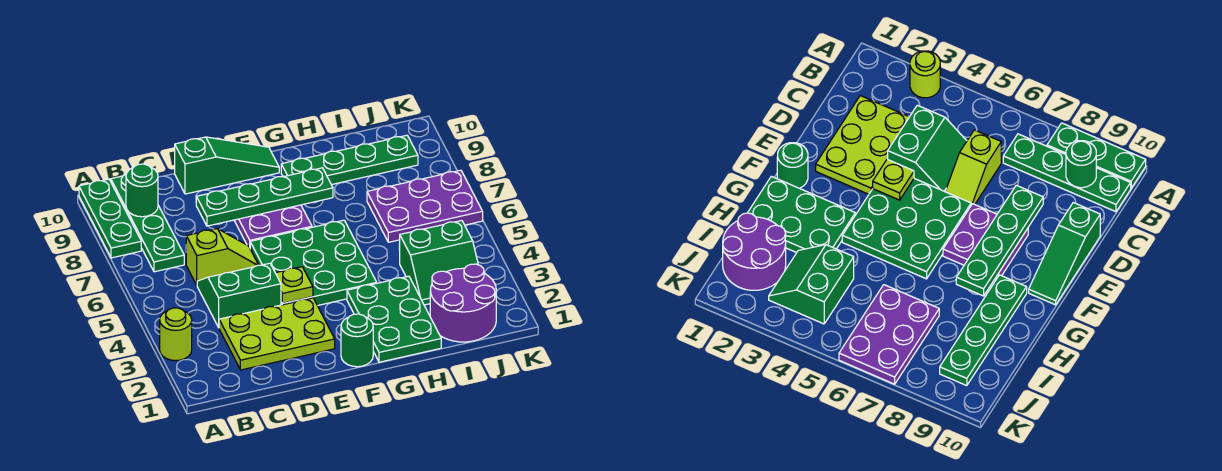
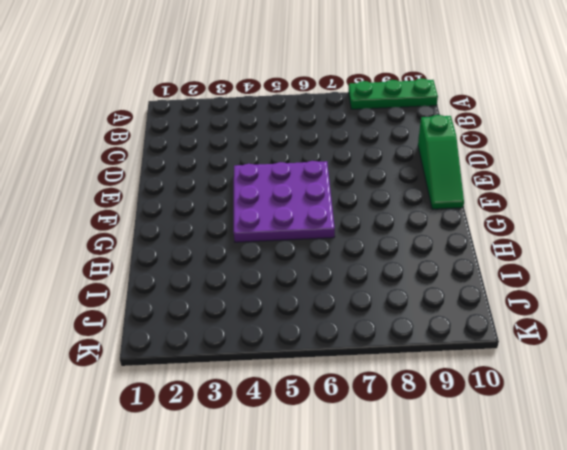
purple 3x3 plate [234,161,335,242] -> green 3x3 plate [250,220,377,306]
none -> lime 1x1 round brick [160,308,192,361]
none -> green 1x4 plate [111,175,184,272]
none -> lime 2x3 plate [219,298,335,370]

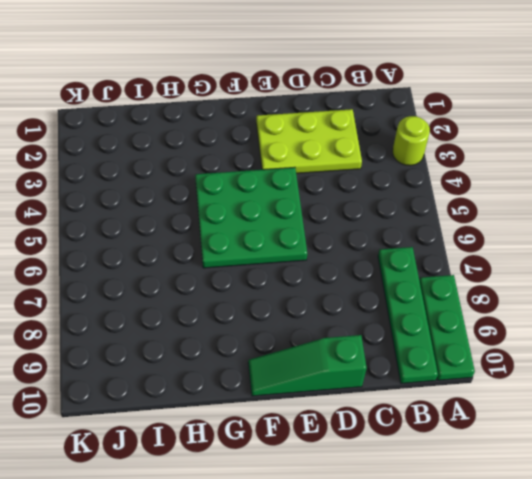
none -> green 2x2 slope [197,263,281,327]
none -> lime 1x2 slope [186,229,258,285]
none -> purple 2x2 plate [234,205,312,247]

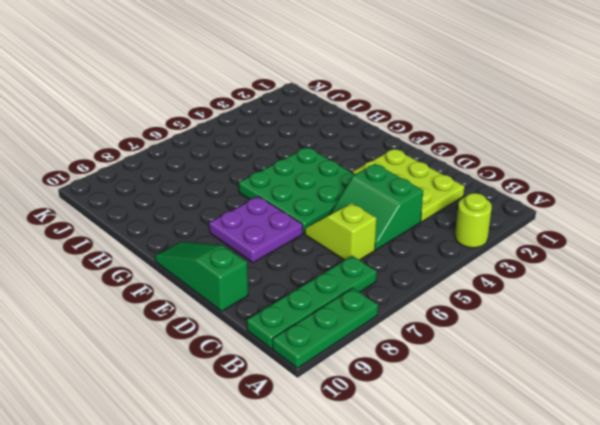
none -> green 1x1 round brick [341,314,373,367]
none -> green 2x3 plate [347,276,441,362]
none -> green 1x4 plate [281,135,418,185]

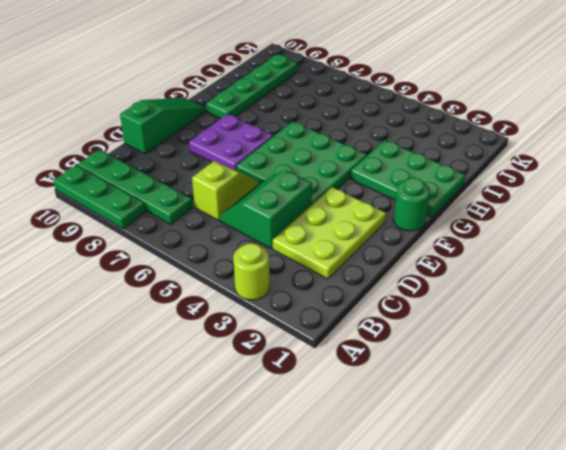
none -> purple 2x2 round brick [430,264,496,342]
none -> green 2x2 slope [399,221,478,305]
none -> purple 2x3 plate [367,170,483,242]

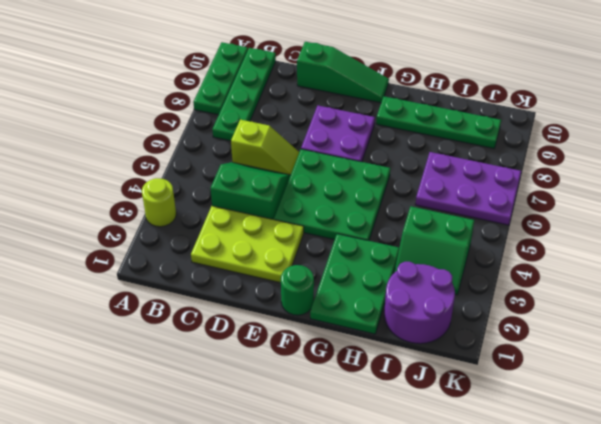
none -> green 1x1 round brick [126,164,158,217]
none -> green 1x4 plate [196,168,333,226]
none -> lime 1x1 plate [276,267,313,303]

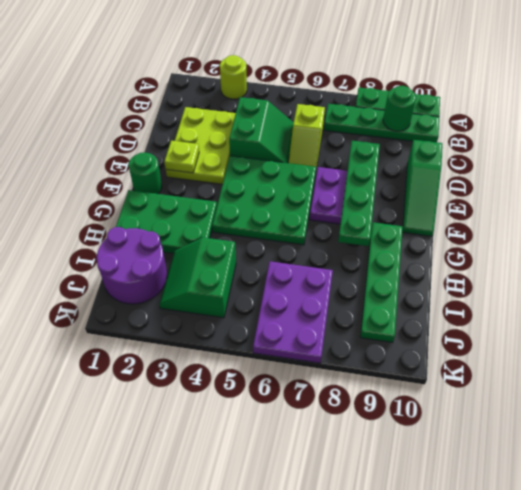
lime 1x1 plate [164,141,199,173] -> lime 1x1 plate moved to [276,267,313,303]

